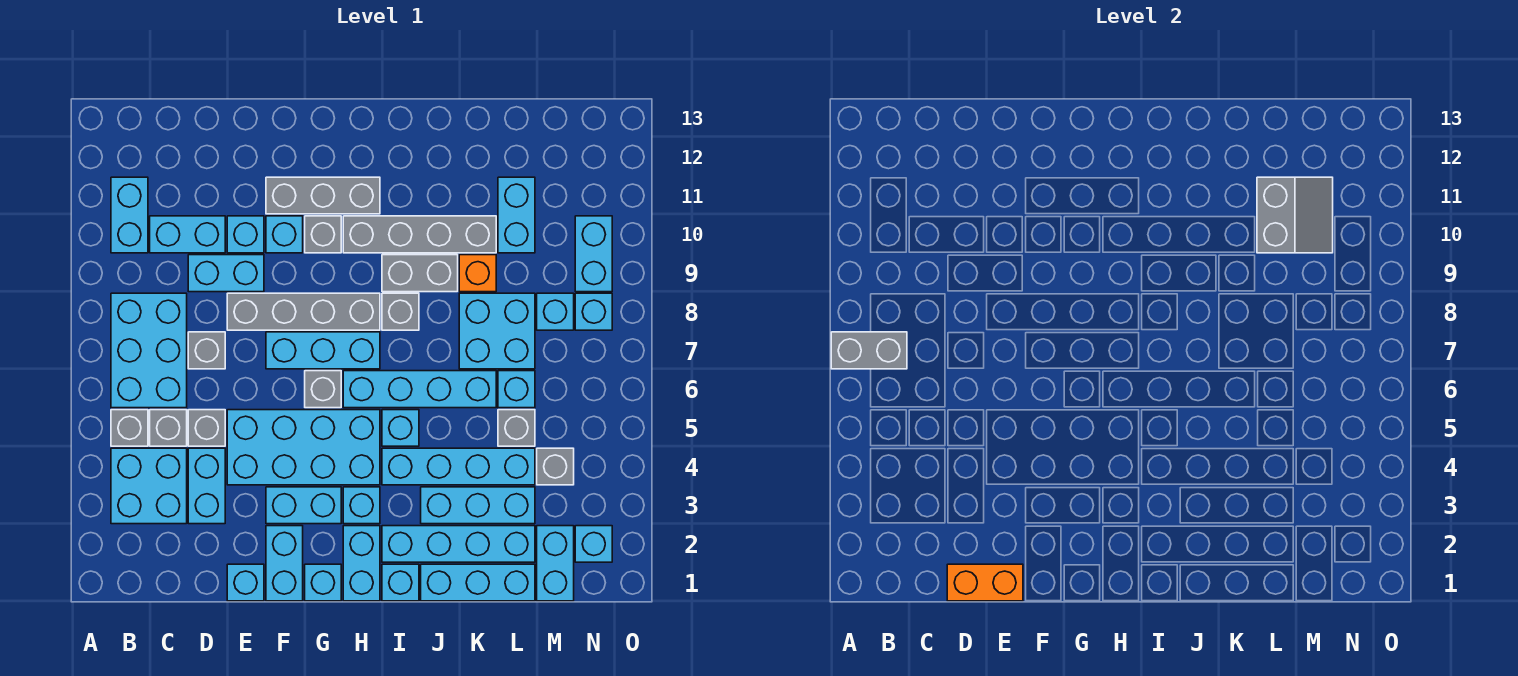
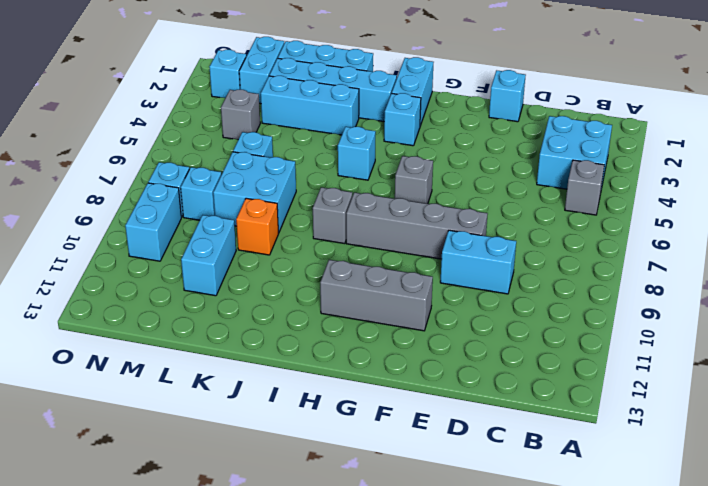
none -> cyan 2x3 brick [111,293,187,408]
none -> cyan 1x2 brick [111,177,148,253]
none -> grey 1x1 brick [150,410,187,446]
none -> cyan 1x2 brick [150,216,225,253]

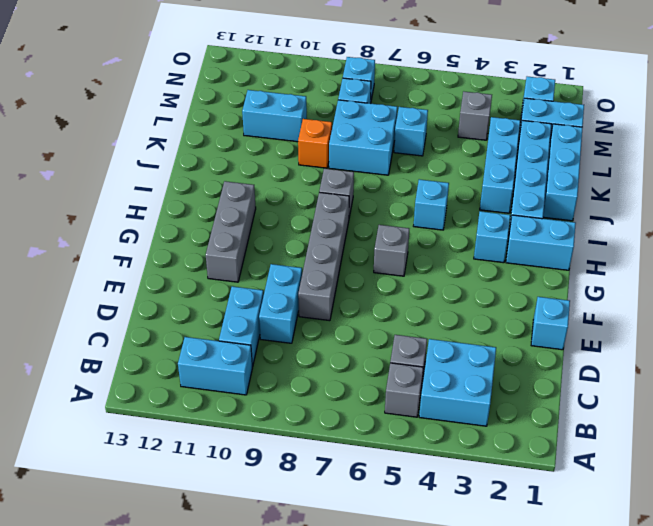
none -> cyan 2x3 brick [111,293,187,408]
none -> cyan 1x2 brick [188,448,225,524]
none -> grey 1x1 brick [188,410,225,446]
none -> grey 1x1 brick [188,332,225,369]

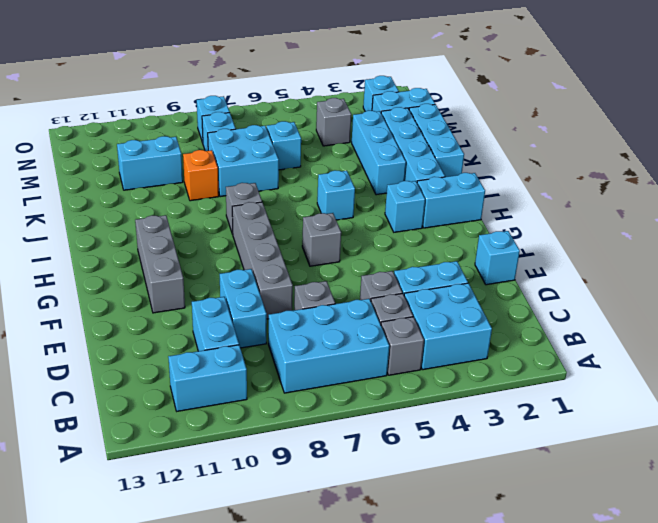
none -> cyan 2x4 brick [227,410,380,485]
none -> cyan 1x1 brick [227,216,264,253]
none -> cyan 1x2 brick [266,526,303,601]
none -> cyan 1x2 brick [266,487,341,524]

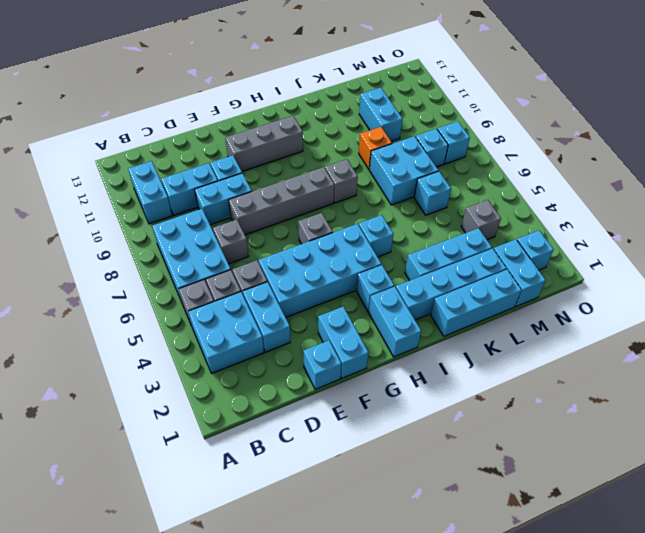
none -> cyan 1x2 brick [266,487,341,524]
none -> cyan 1x3 brick [266,332,380,369]
none -> cyan 1x1 brick [266,216,303,253]
none -> cyan 1x1 brick [305,564,341,601]

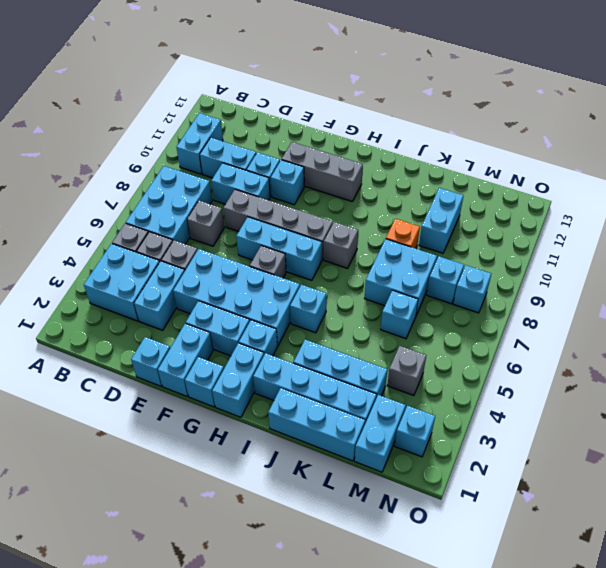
none -> grey 1x1 brick [305,216,341,253]
none -> cyan 1x4 brick [343,371,496,408]
none -> grey 1x4 brick [343,216,496,253]
none -> cyan 1x1 brick [382,564,419,601]

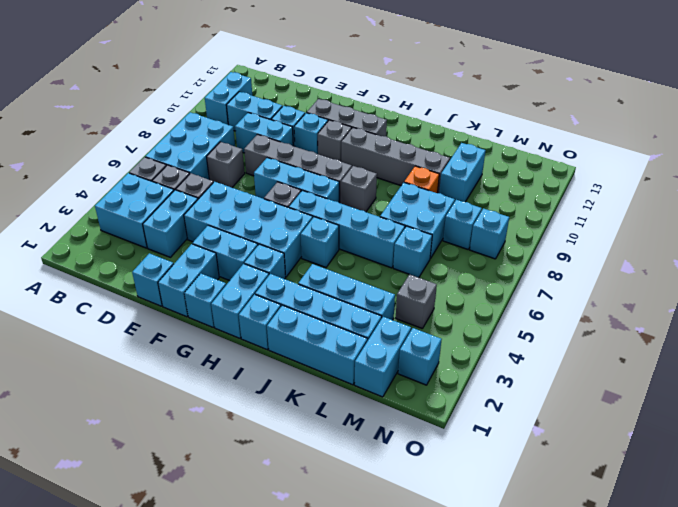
none -> cyan 1x4 brick [382,448,535,485]
none -> grey 1x2 brick [382,255,458,292]
none -> grey 1x1 brick [498,410,535,446]
none -> cyan 1x2 brick [575,216,612,292]

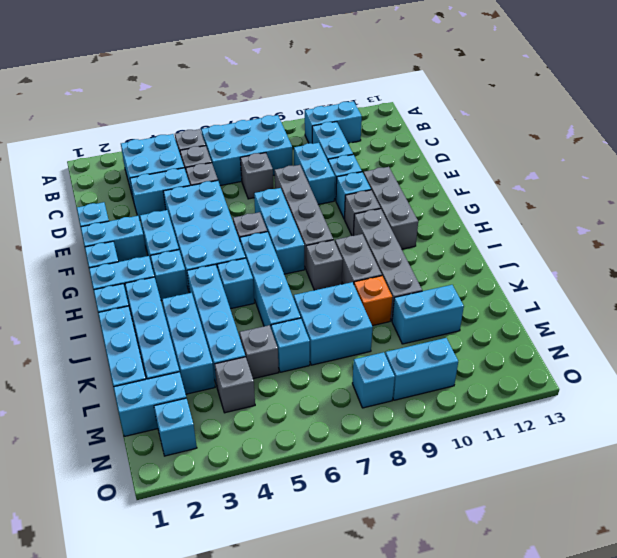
none -> cyan 1x1 brick [537,293,574,330]
none -> grey 1x2 brick [831,332,907,369]
none -> orange 1x2 brick [947,564,1023,601]
none -> grey 2x2 slope [1257,177,1333,253]

